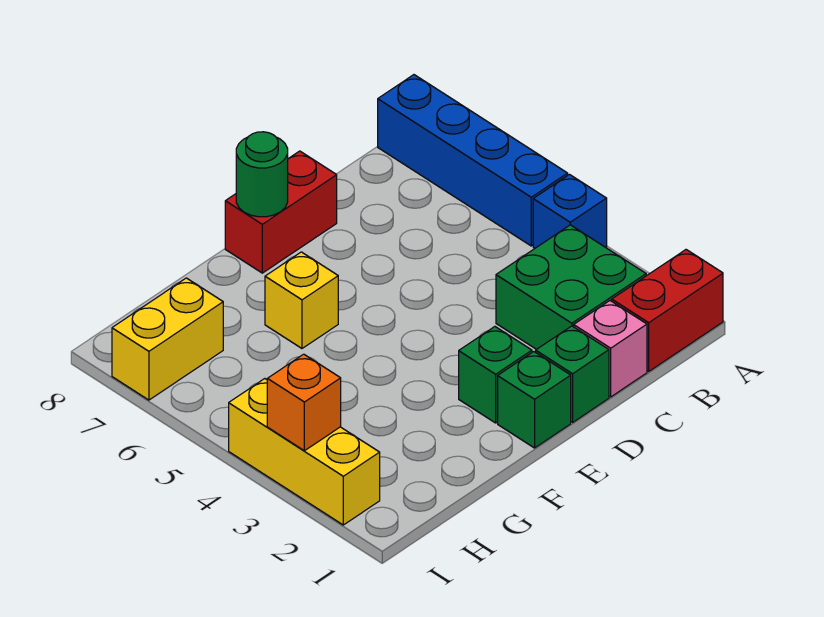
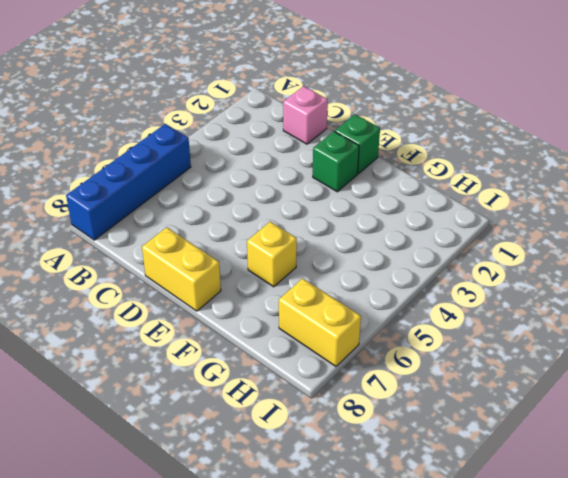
yellow 1x2 brick [142,227,221,311] -> red 1x2 brick [225,151,337,273]
none -> red 1x2 brick [612,250,723,371]
none -> blue 1x1 brick [533,175,607,248]
none -> green 2x2 brick [496,225,646,349]

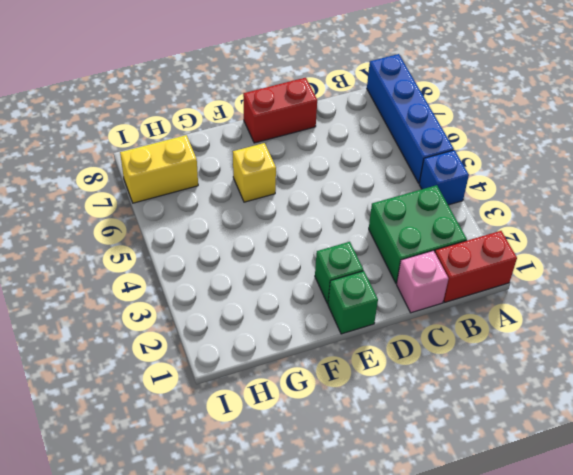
none -> green 1x1 brick [536,326,609,422]
none -> yellow 1x3 brick [229,379,380,525]
none -> green 1x1 round brick [236,132,288,217]

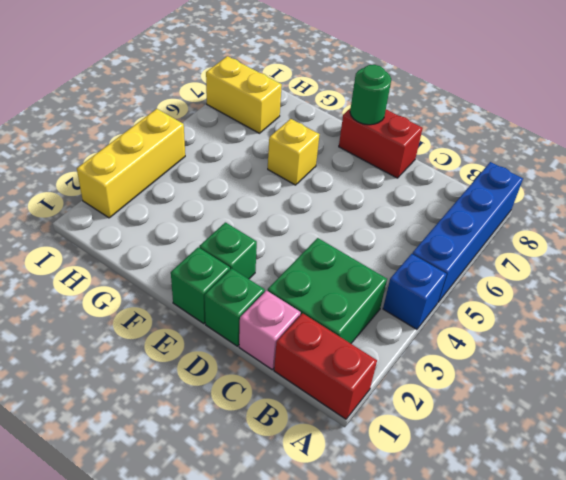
none -> orange 1x1 brick [267,354,341,451]

